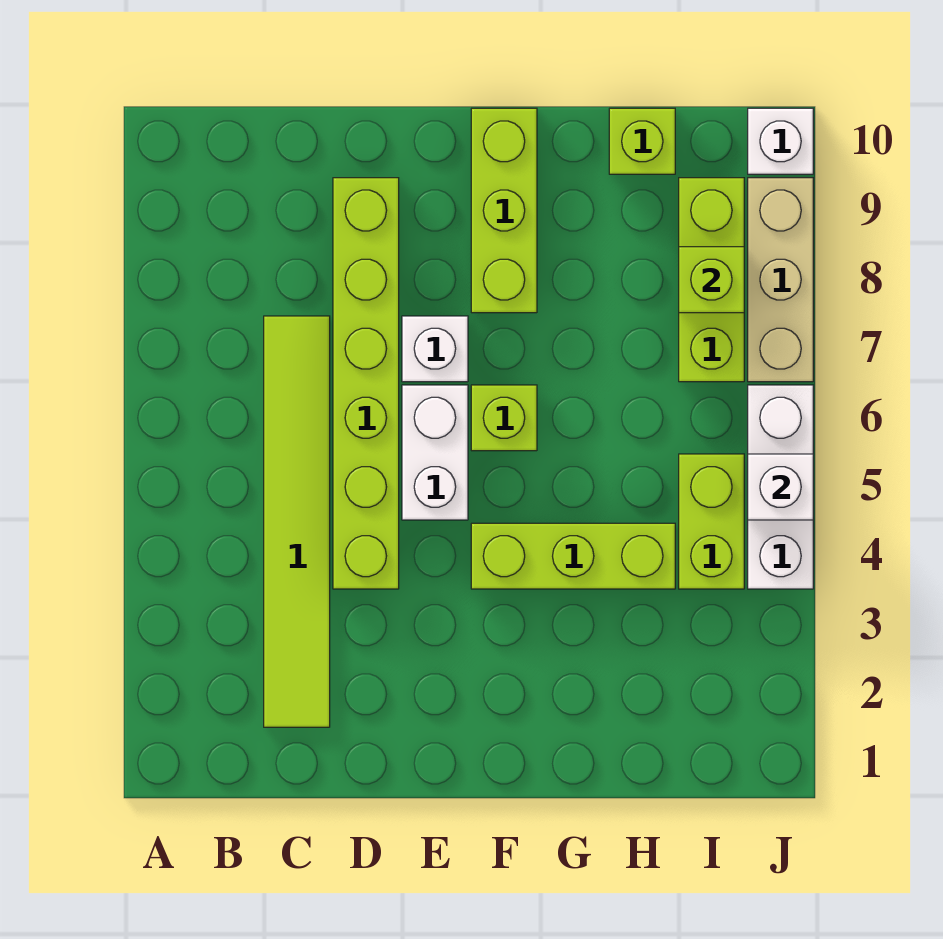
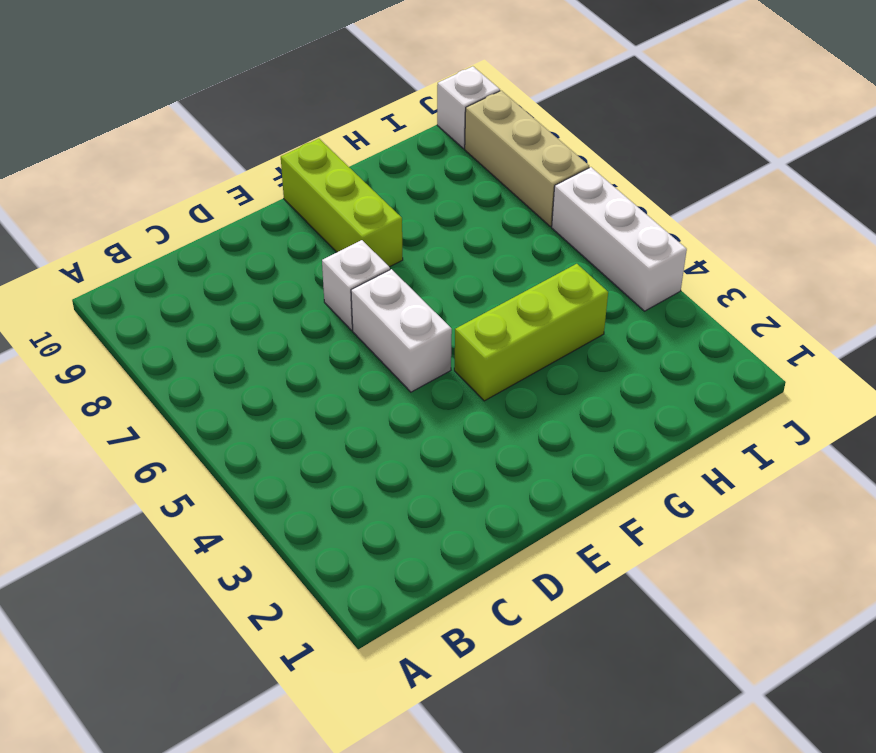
none -> lime 1x6 tile [264,316,330,727]
none -> lime 1x6 brick [333,178,399,589]
none -> lime 1x1 brick [471,385,537,451]

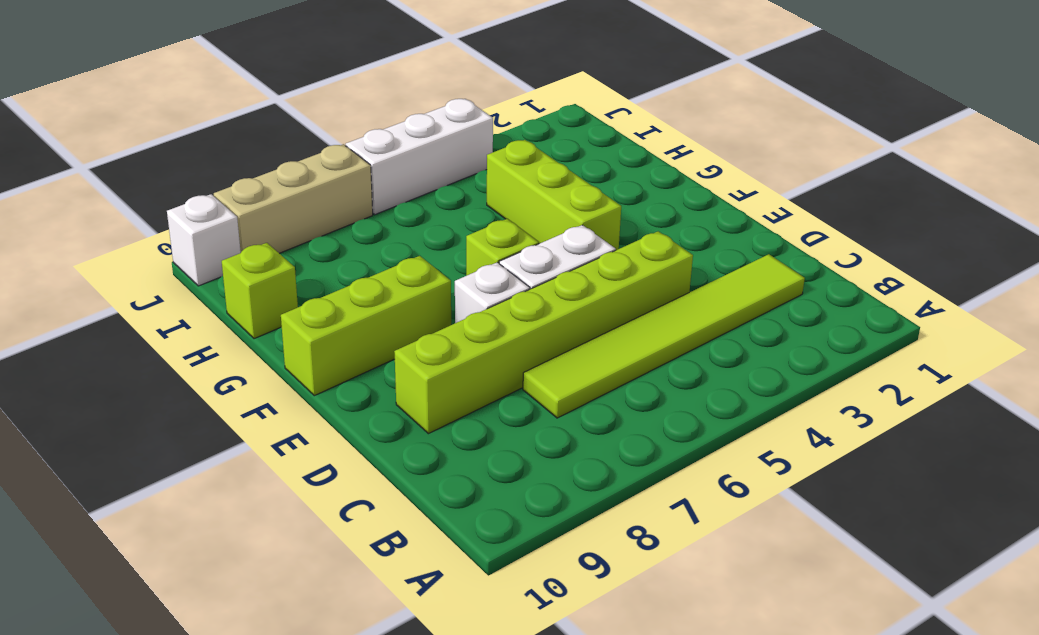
none -> lime 1x2 brick [679,454,744,589]
none -> lime 1x3 brick [679,178,744,382]
none -> lime 1x1 brick [679,247,744,313]

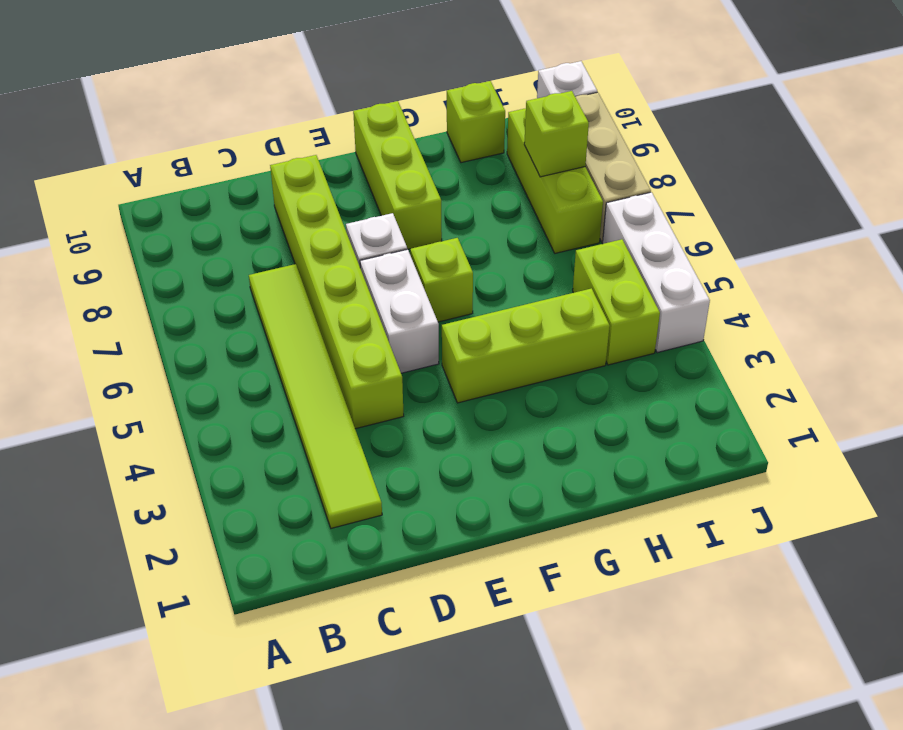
none -> white 1x1 brick [748,454,813,520]

